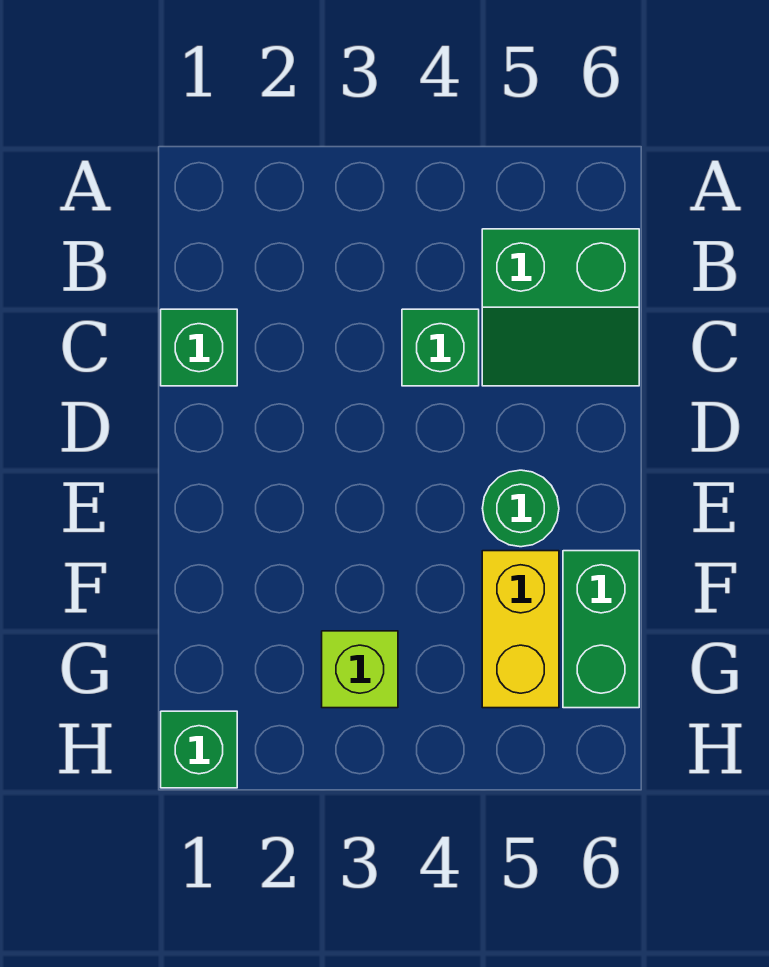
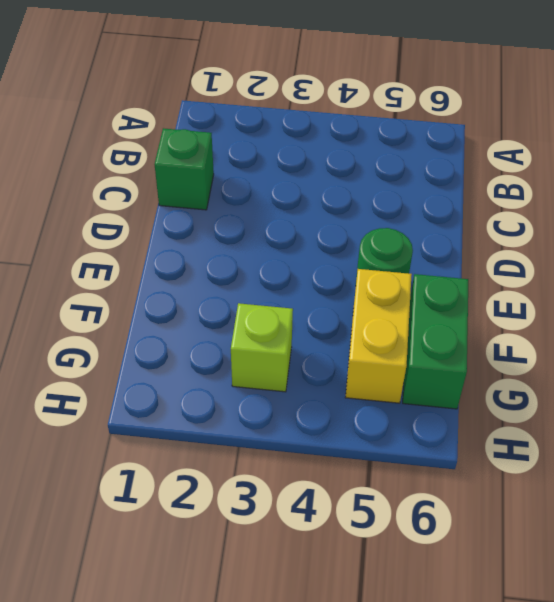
none -> green 2x2 slope [482,229,639,386]
none -> green 1x1 brick [402,309,479,386]

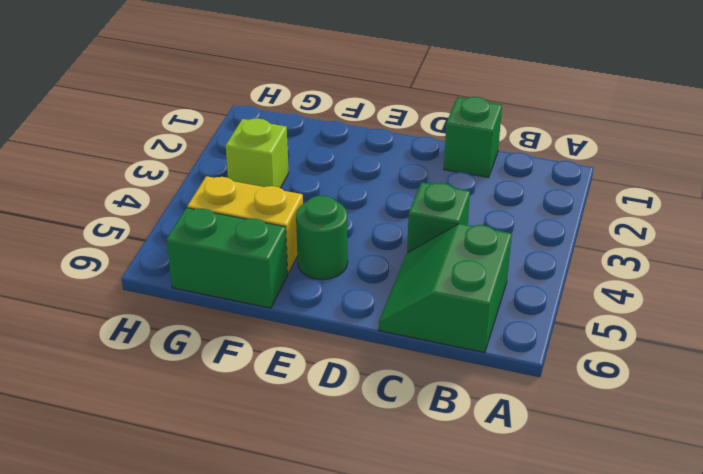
none -> green 1x1 brick [161,711,237,788]

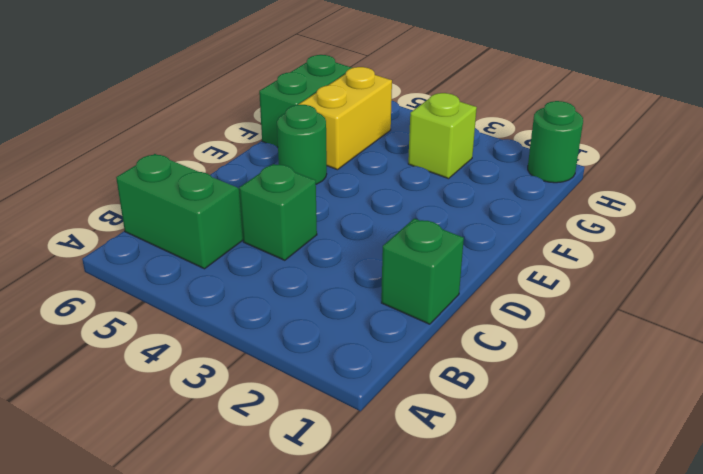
green 1x1 round brick [528,101,583,183] -> green 1x1 brick [161,711,237,788]

